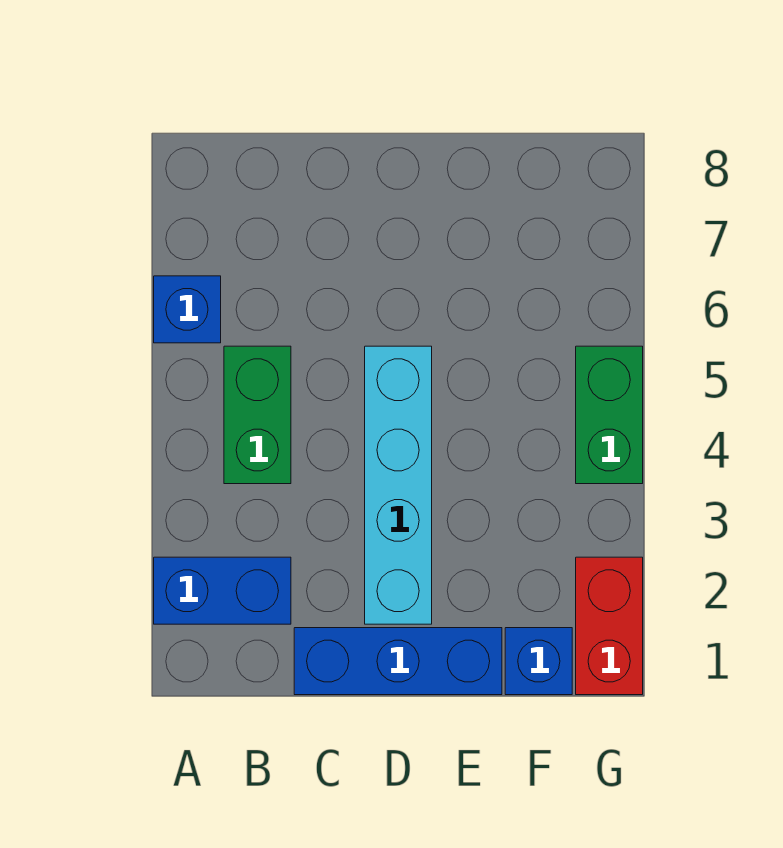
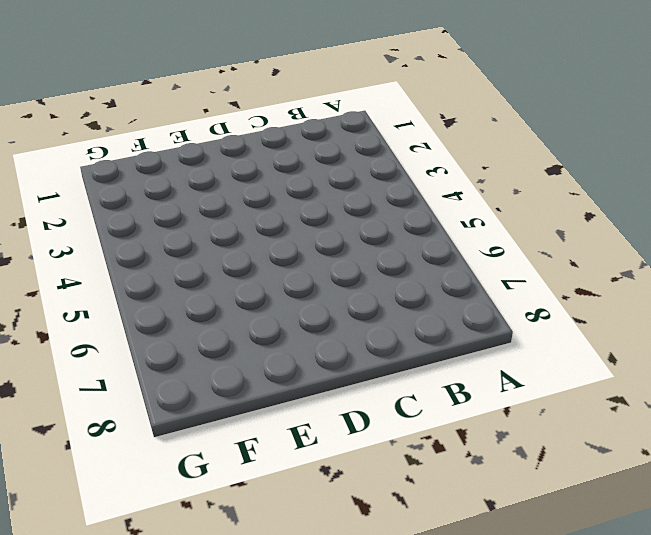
none -> blue 1x2 brick [154,557,291,624]
none -> blue 1x1 brick [154,276,221,343]

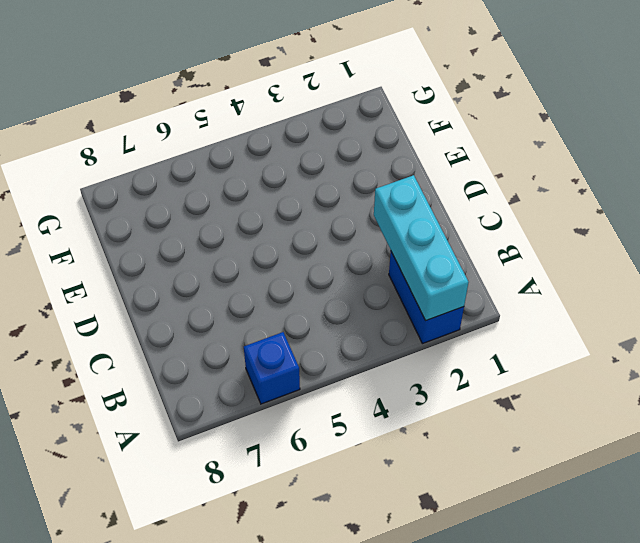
cyan 1x3 brick [374,175,469,320] -> none
none -> green 1x2 brick [224,346,291,484]
none -> blue 1x3 brick [294,628,502,695]

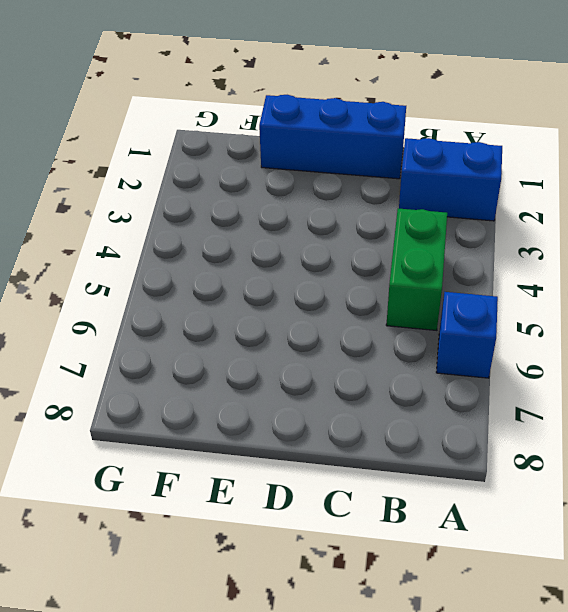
none -> cyan 1x4 brick [365,346,432,624]
none -> blue 1x1 brick [505,628,572,695]

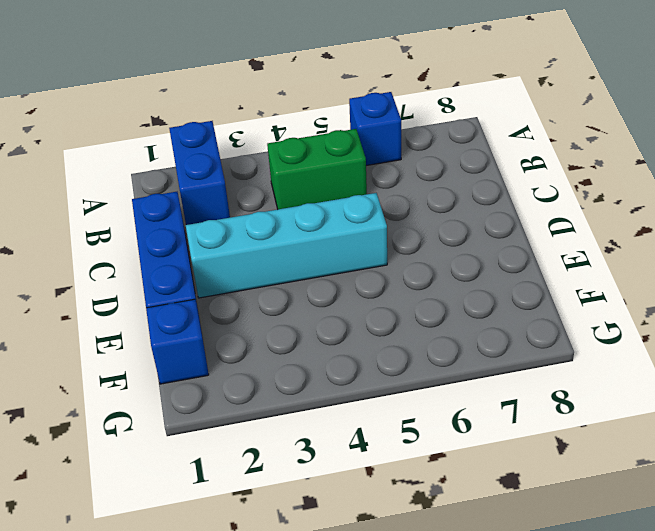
none -> red 1x2 brick [576,557,643,695]
none -> green 1x2 brick [576,346,643,484]

